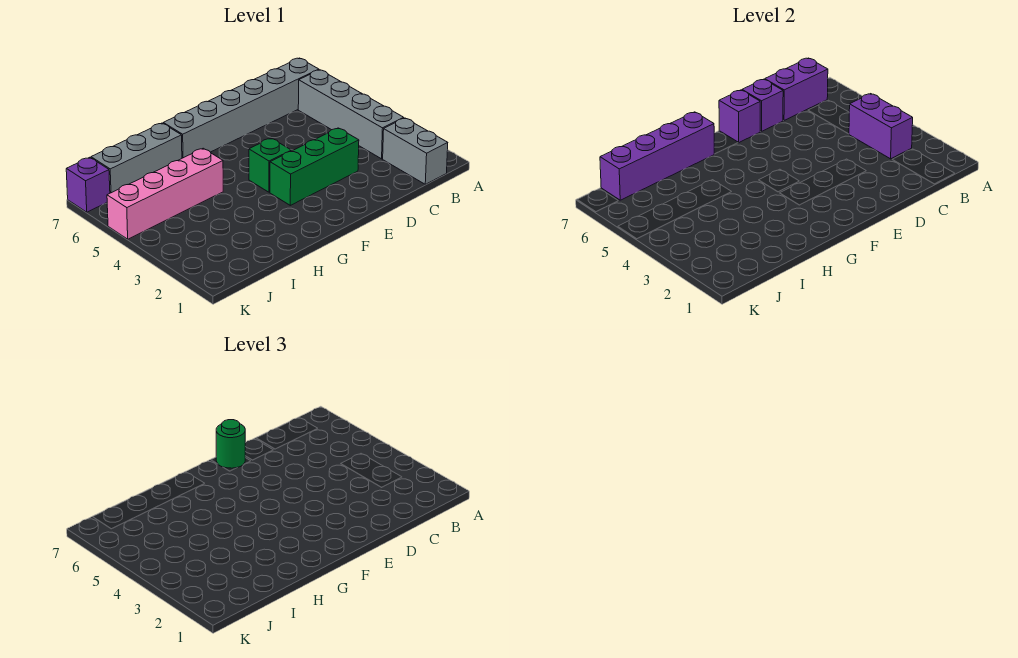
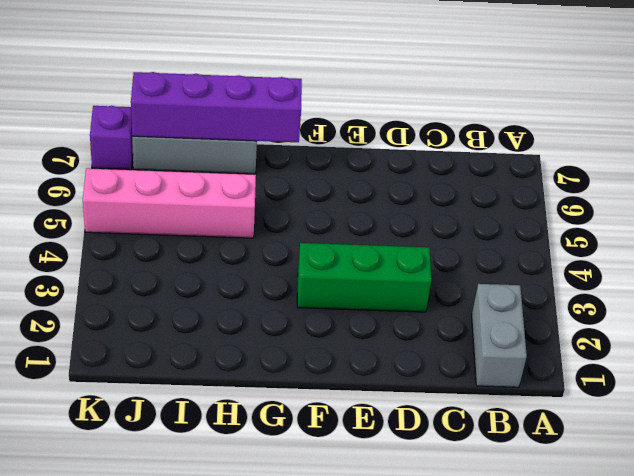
none -> grey 1x4 brick [298,70,404,159]
none -> grey 1x6 brick [163,58,319,158]
none -> green 1x1 brick [249,138,291,192]

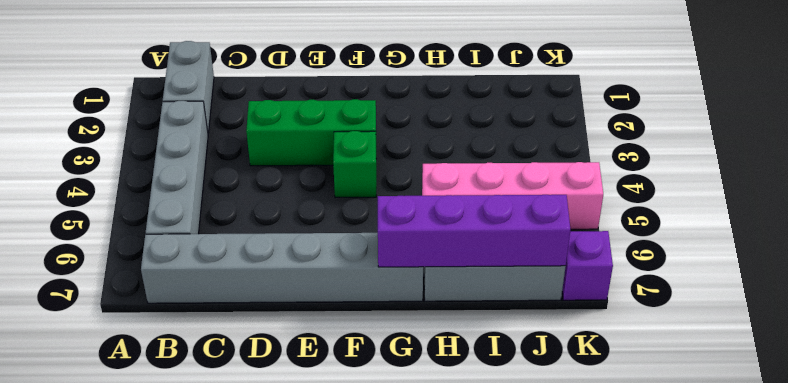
none -> purple 1x2 brick [849,94,913,159]
none -> purple 1x2 brick [765,58,828,120]
none -> purple 1x1 brick [742,79,783,131]

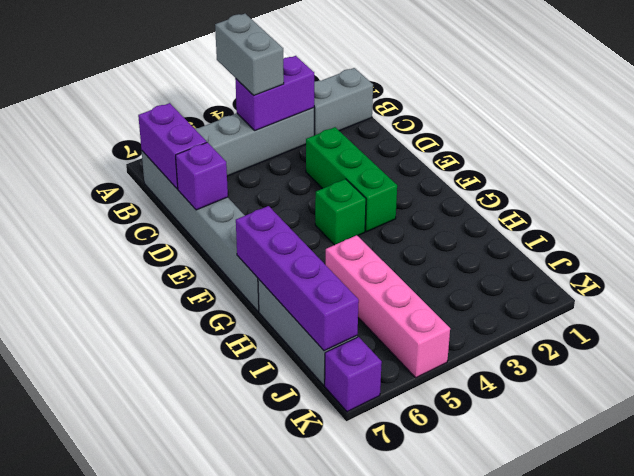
grey 1x2 brick [215,14,284,95] -> none
none -> purple 1x1 brick [719,90,760,143]
none -> green 1x1 round brick [216,420,245,468]

